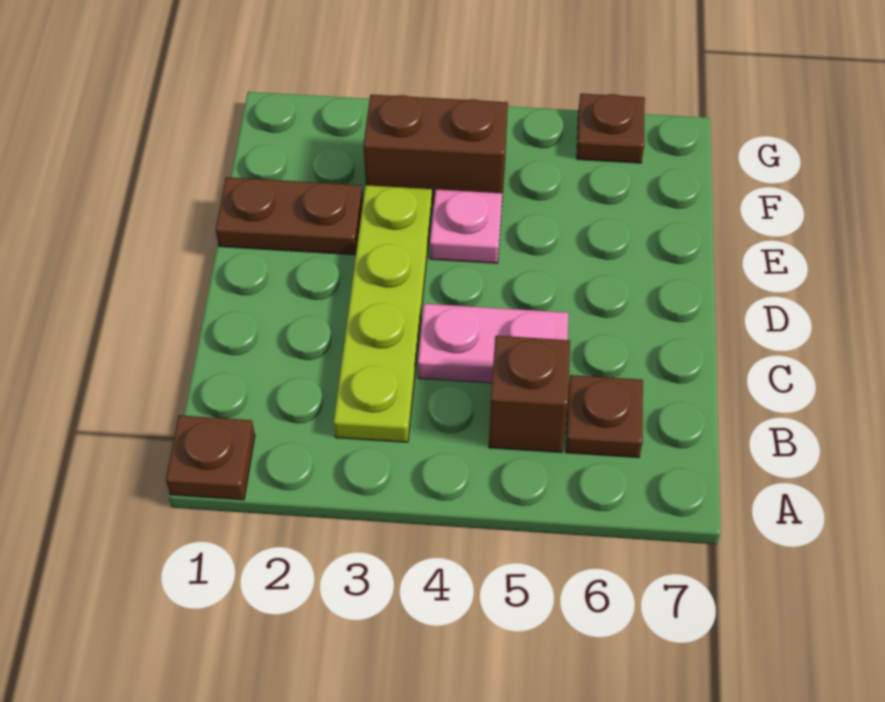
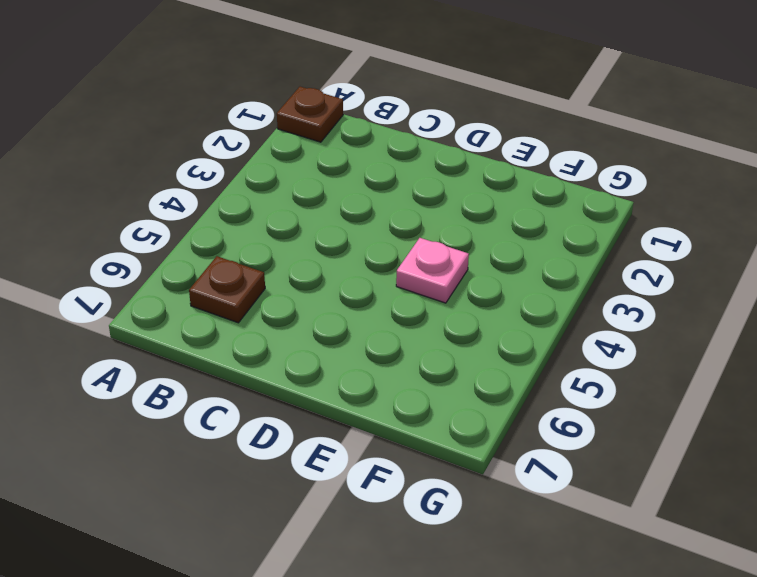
none -> lime 1x4 plate [334,185,432,442]
none -> brown 1x1 brick [489,336,570,453]

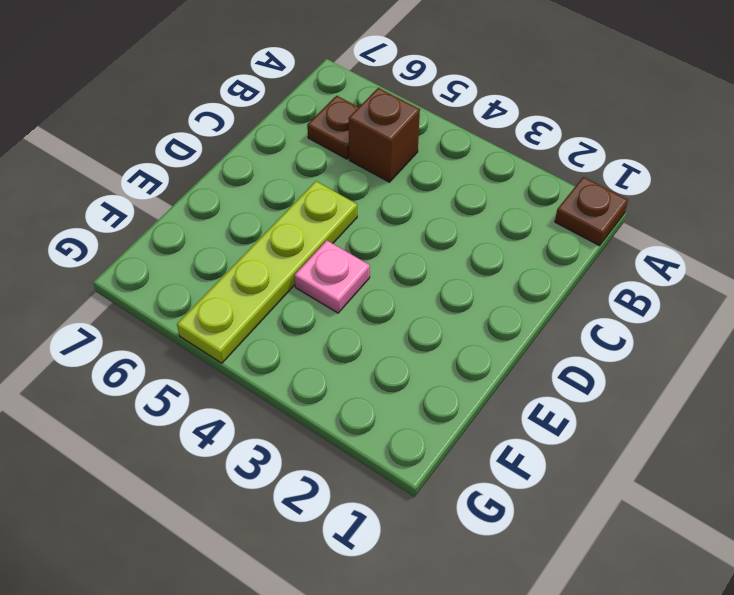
lime 1x4 plate [177,181,357,363] -> lime 1x4 plate moved to [334,185,432,442]
none -> pink 1x2 plate [418,304,569,383]
none -> brown 1x2 plate [216,177,363,255]

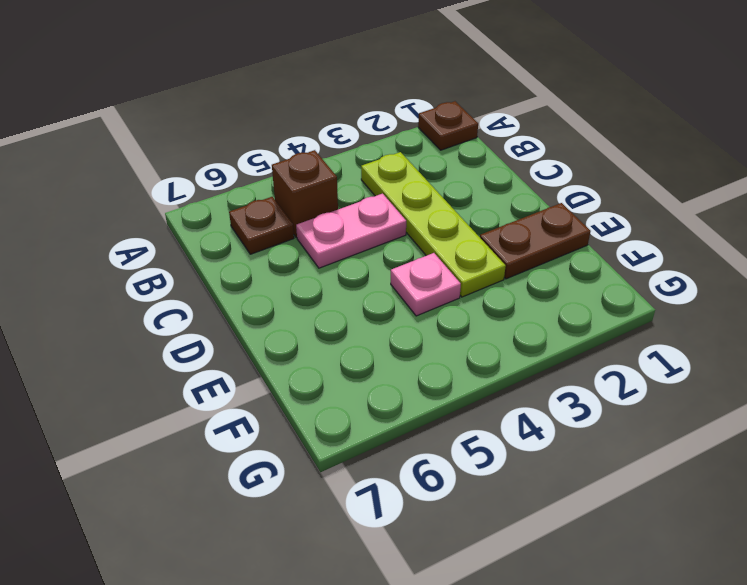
none -> brown 1x2 brick [363,95,508,204]
none -> brown 1x1 plate [577,94,645,163]

